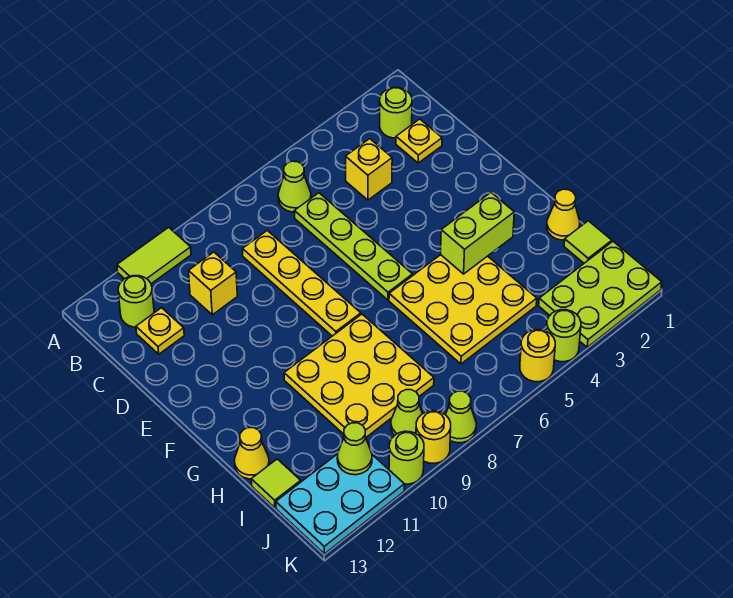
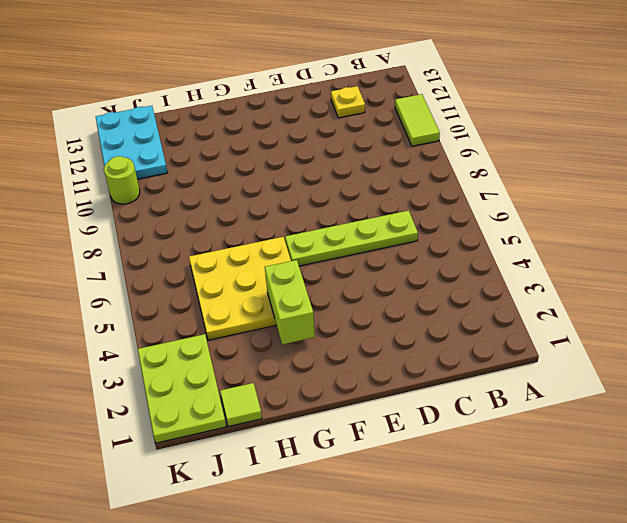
none -> lime 1x1 round brick [380,88,412,138]
none -> lime 1x1 cone [278,161,311,212]
none -> lime 1x1 round brick [118,276,154,327]

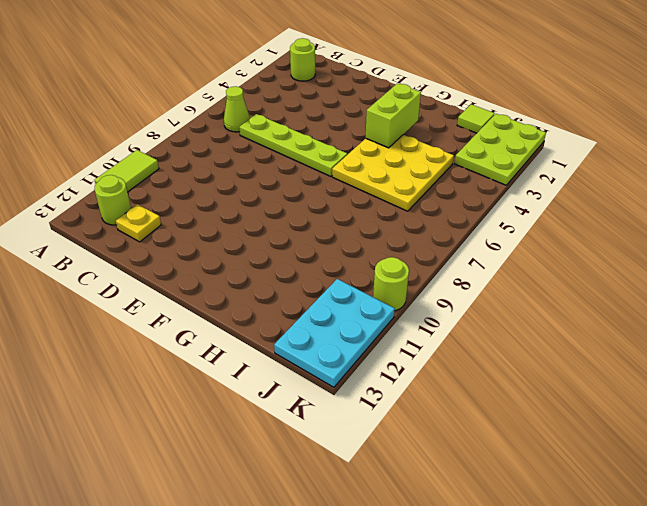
none -> yellow 1x1 plate [396,119,442,163]
none -> yellow 1x1 brick [346,139,392,200]
none -> yellow 1x4 plate [242,230,361,336]

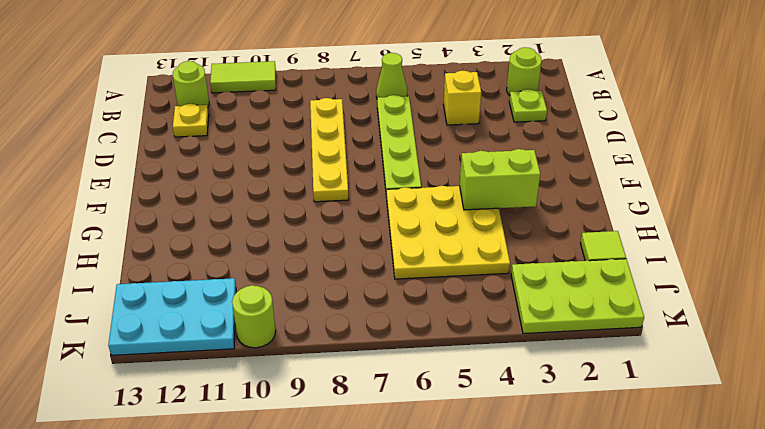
lime 1x1 plate [509,89,547,122] -> yellow 1x1 plate [396,119,442,163]
none -> yellow 1x1 brick [189,252,237,315]
none -> yellow 3x3 plate [284,314,434,437]
none -> yellow 1x1 cone [547,189,580,240]

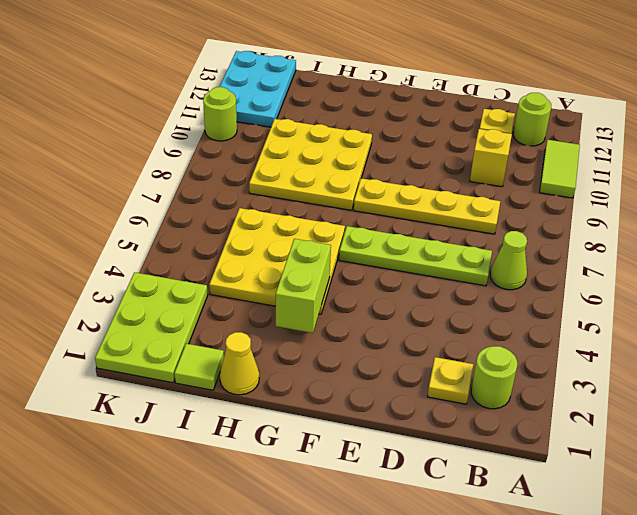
none -> yellow 1x1 brick [346,139,392,200]
none -> yellow 1x1 cone [235,428,269,479]
none -> lime 1x1 tile [251,459,301,508]

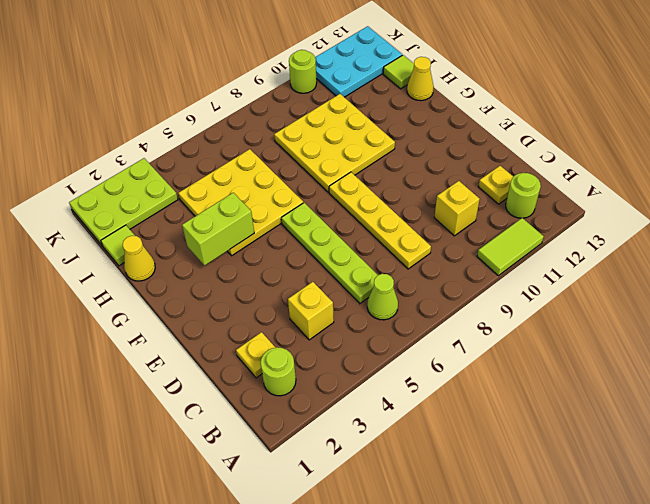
none -> lime 1x1 cone [391,390,422,435]
none -> lime 1x1 round brick [546,310,581,362]
none -> yellow 1x1 round brick [520,330,555,382]

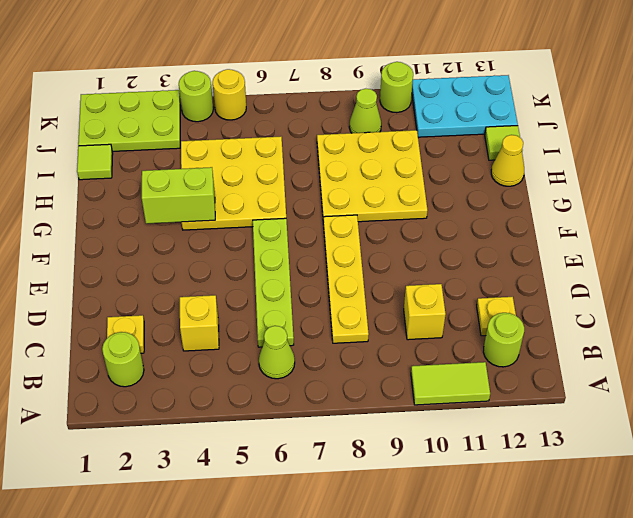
none -> yellow 1x1 cone [547,189,580,240]
none -> lime 1x1 cone [445,391,476,443]
none -> yellow 1x1 round brick [416,411,451,463]

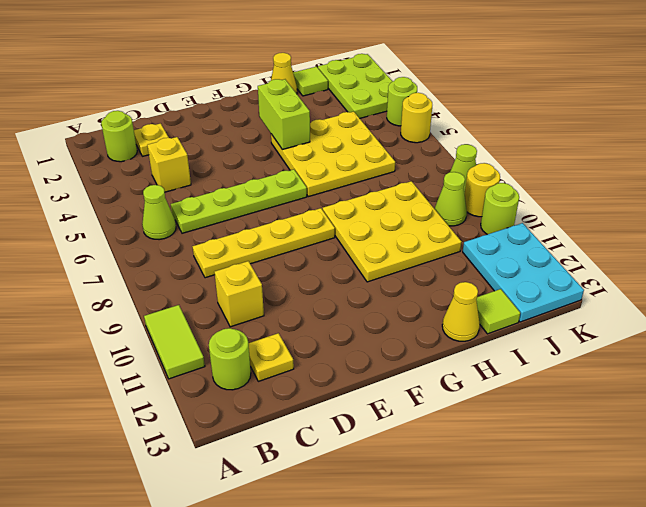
none -> lime 1x1 cone [337,423,372,475]

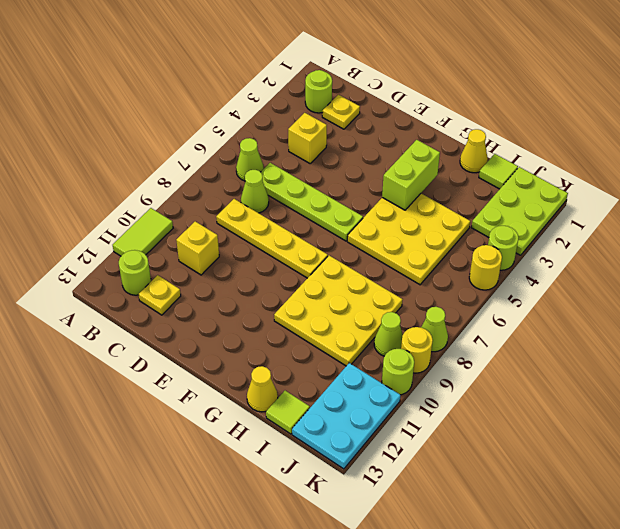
lime 1x1 cone [241,170,269,213] -> lime 1x1 cone moved to [337,423,372,475]

